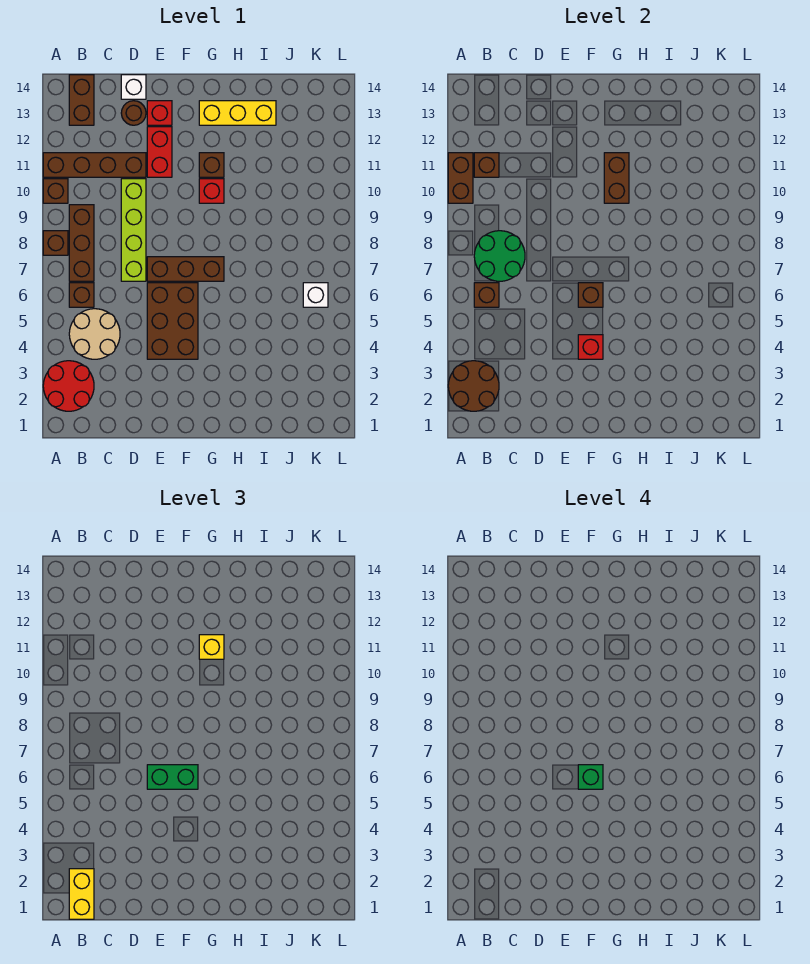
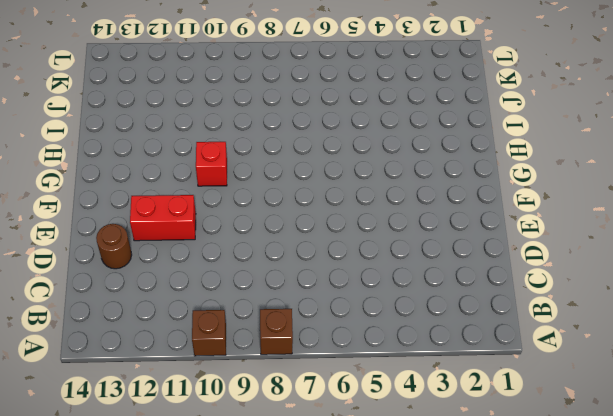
none -> red 2x2 round brick [43,361,94,411]
none -> brown 1x4 brick [43,153,146,177]
none -> tan 2x2 round brick [69,309,120,359]
none -> brown 1x1 brick [69,283,94,307]

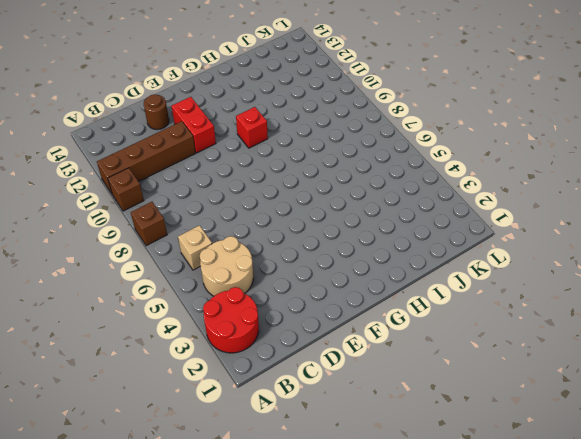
tan 1x1 brick [178,225,212,270] -> brown 1x1 brick [69,283,94,307]
none -> brown 1x3 brick [69,205,94,281]
none -> brown 1x2 brick [69,75,94,125]
none -> lime 1x4 brick [121,179,146,281]
none -> white 1x1 brick [121,75,146,99]

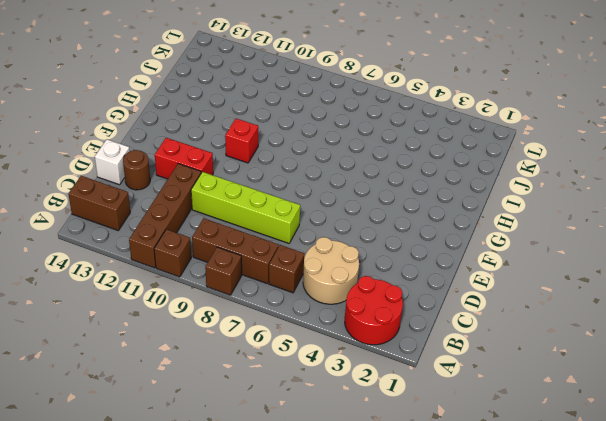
none -> brown 2x3 brick [147,283,198,359]
none -> brown 1x3 brick [147,257,224,281]
none -> red 1x1 brick [147,101,172,125]
none -> brown 1x1 brick [199,153,224,177]

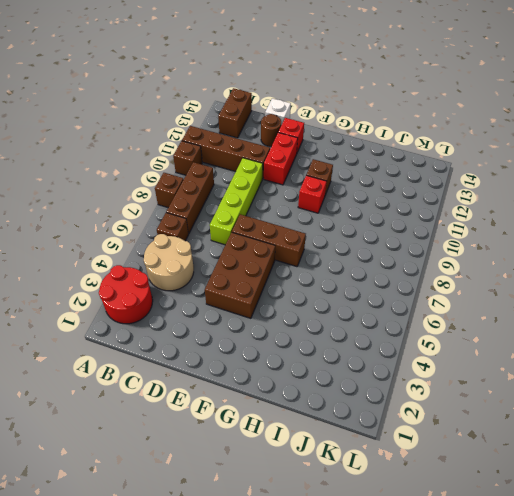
none -> yellow 1x3 brick [199,101,276,125]
none -> white 1x1 brick [303,283,328,307]
none -> brown 2x2 round brick [448,361,499,411]
none -> brown 1x2 brick [448,153,473,203]

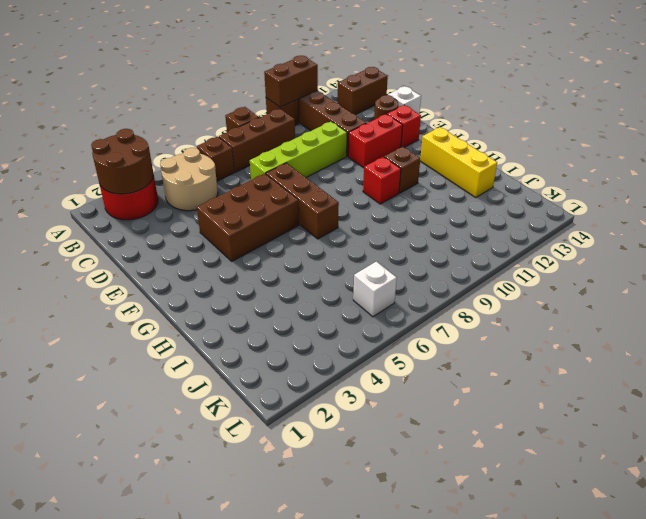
none -> brown 1x1 brick [474,283,499,307]
none -> green 2x2 round brick [474,231,525,281]
none -> brown 1x1 brick [474,153,499,177]
none -> red 1x1 brick [578,335,603,359]

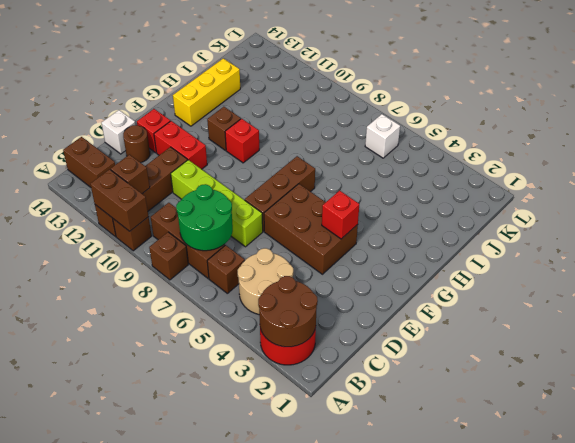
none -> brown 1x1 brick [474,283,499,307]
none -> brown 1x1 brick [578,283,603,307]
none -> brown 1x2 brick [604,153,629,203]
none -> yellow 1x2 brick [69,869,94,919]

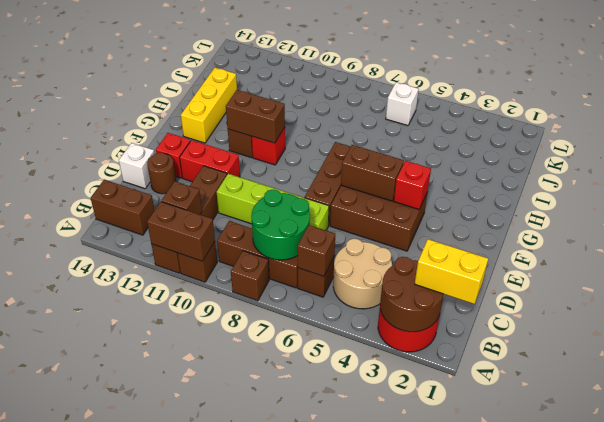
brown 1x2 brick [341,145,404,201] -> brown 1x1 brick [578,283,603,307]
none -> green 1x2 brick [147,765,198,789]
none -> yellow 1x1 brick [199,635,224,659]
none -> green 1x1 brick [578,765,603,789]

